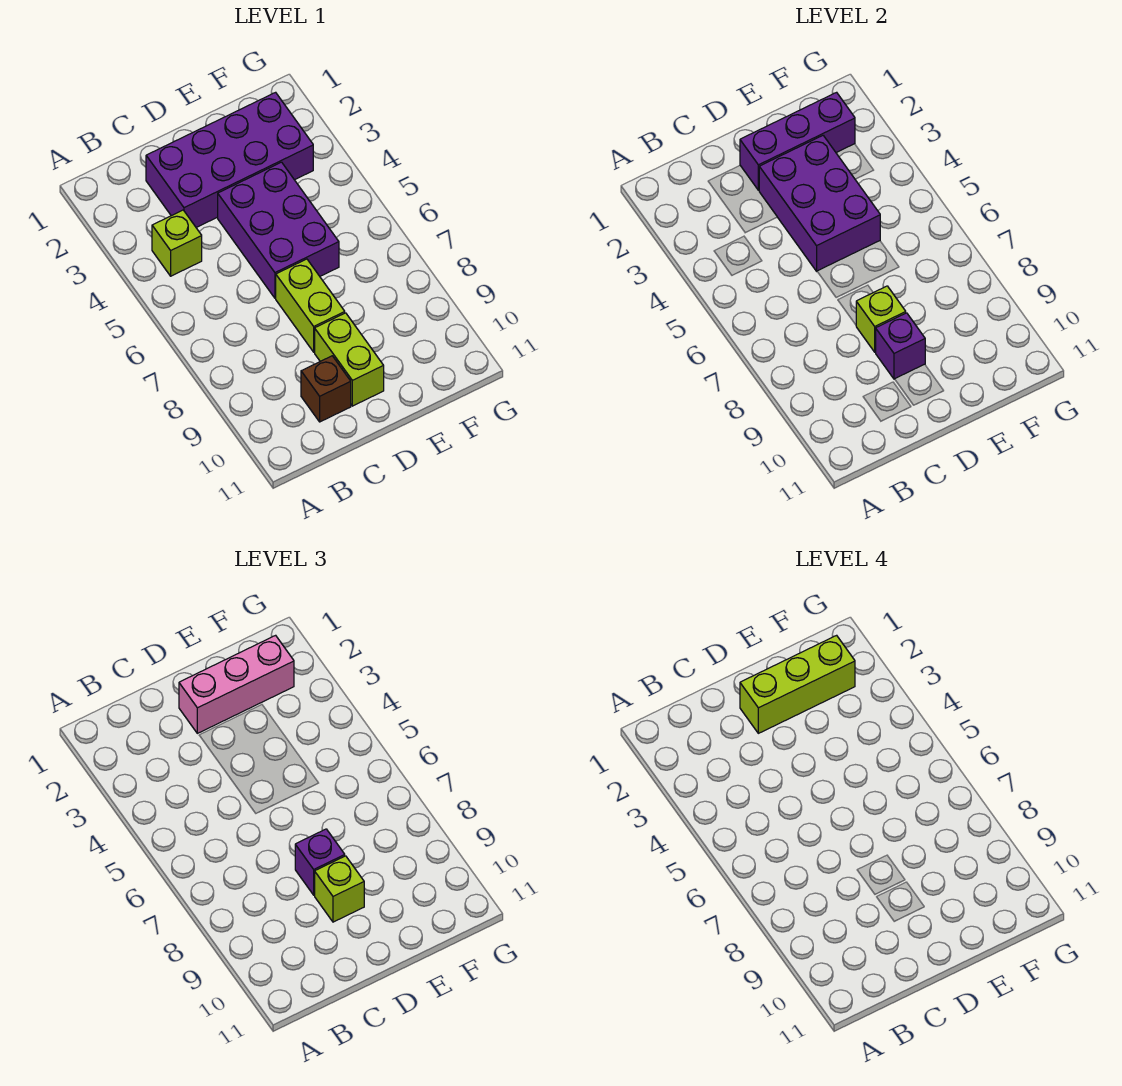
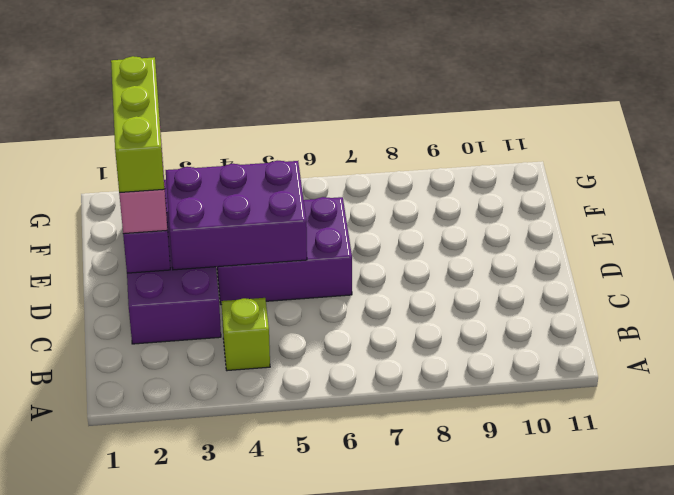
none -> brown 1x1 brick [301,356,351,422]
none -> lime 1x2 brick [276,259,345,352]
none -> lime 1x2 brick [315,313,384,406]

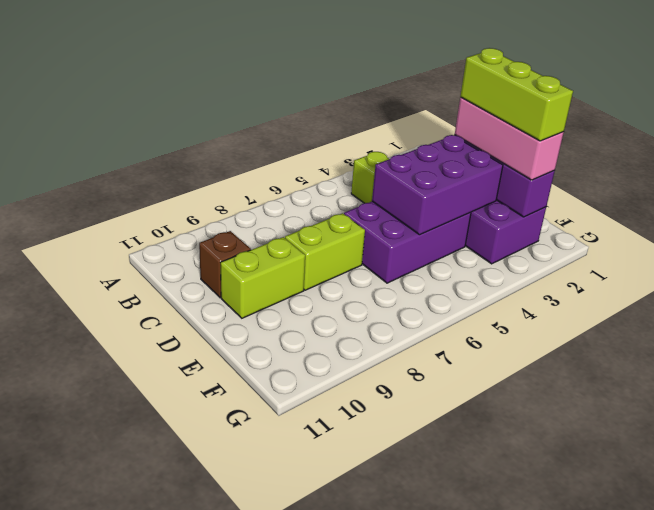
none -> lime 1x1 brick [856,286,906,352]
none -> purple 1x1 brick [876,313,925,379]
none -> purple 1x1 brick [295,829,345,895]

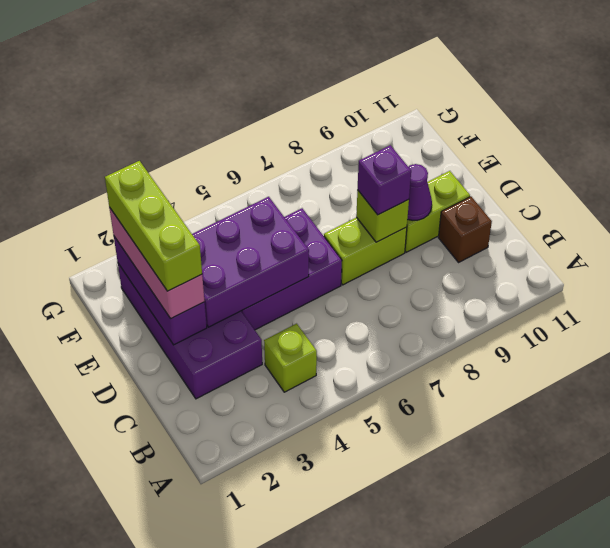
purple 1x1 cone [407,164,432,220] -> purple 1x1 brick [876,313,925,379]
none -> lime 1x1 brick [315,856,364,922]

